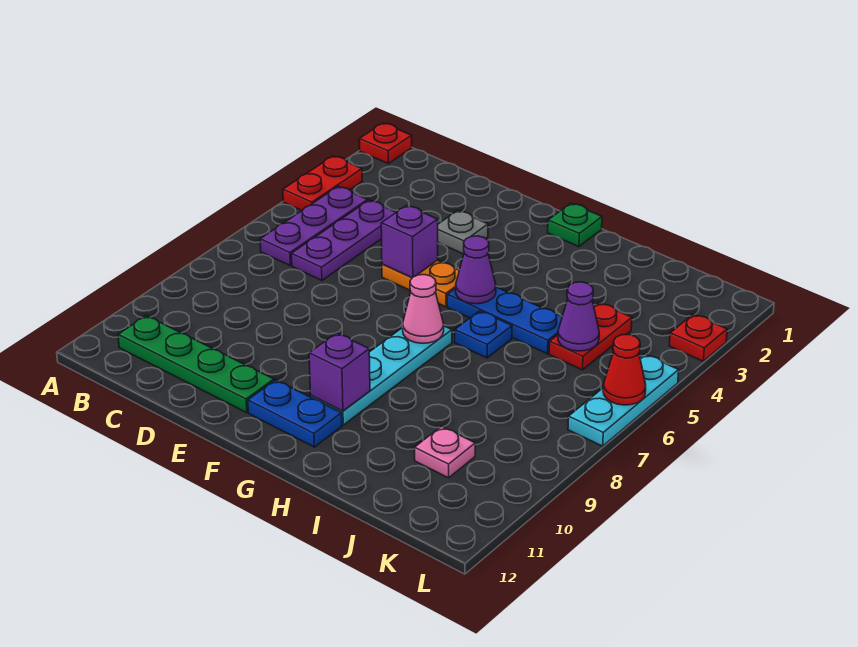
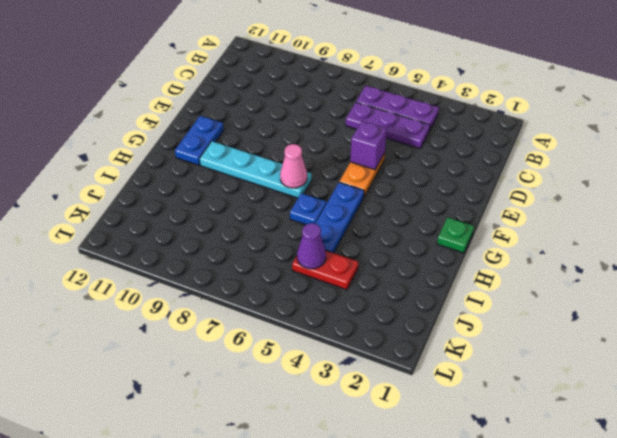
none -> red 1x1 plate [359,123,412,164]
none -> red 1x2 plate [283,156,362,210]
none -> green 1x4 plate [118,316,274,413]

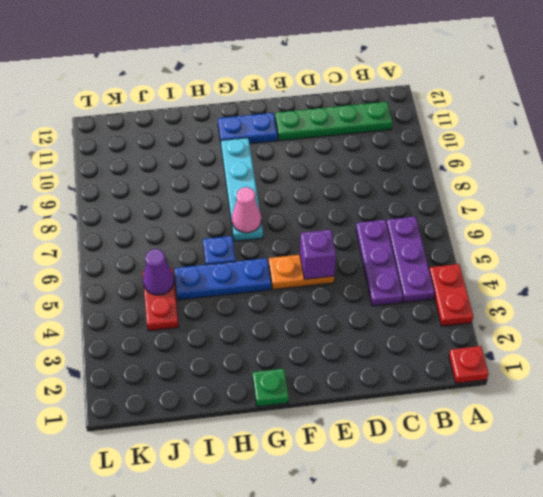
none -> grey 1x1 plate [438,211,488,254]
none -> pink 1x1 plate [415,426,475,478]
none -> red 1x1 plate [669,314,727,361]

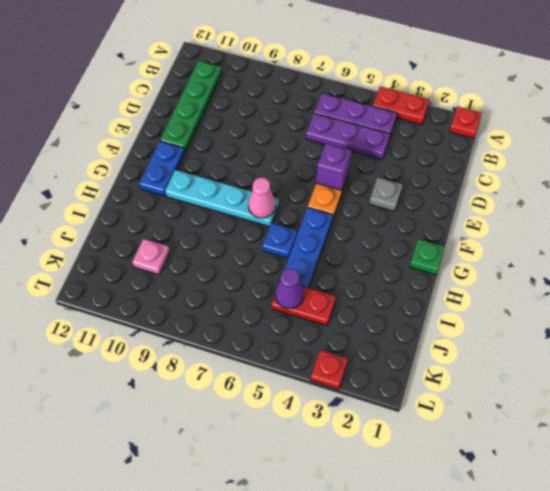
none -> cyan 1x3 plate [568,354,679,446]
none -> purple 1x1 cone [456,236,496,304]
none -> purple 1x1 brick [309,333,370,411]

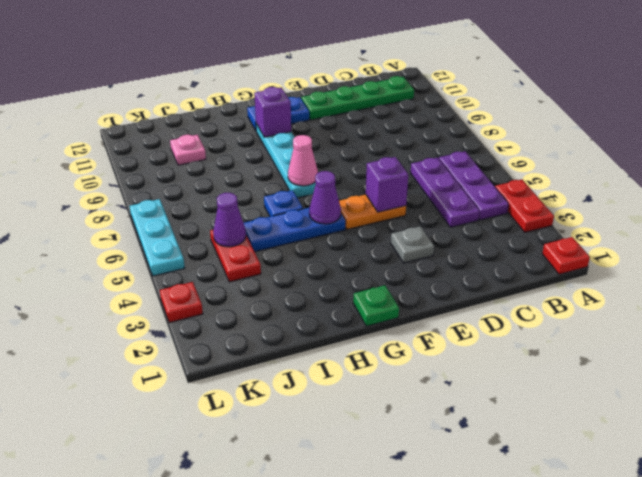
none -> red 1x1 cone [603,334,646,405]

